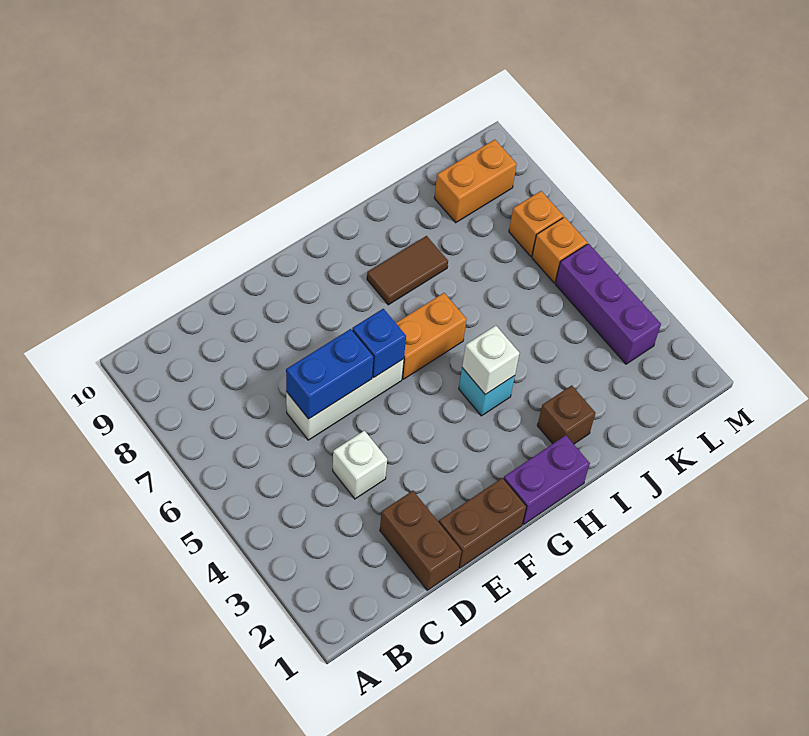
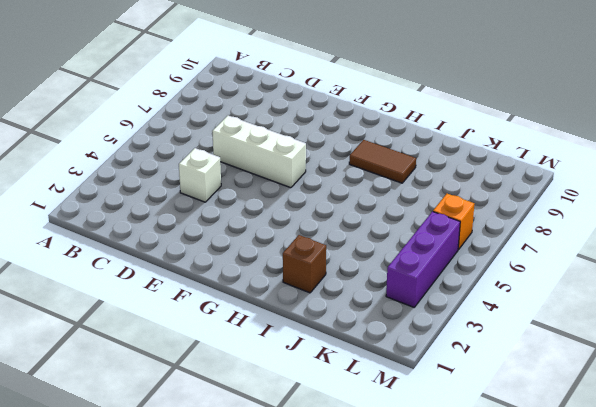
none -> brown 1x2 brick [380,491,461,590]
none -> brown 1x2 brick [439,478,526,568]
none -> purple 1x2 brick [503,435,590,525]

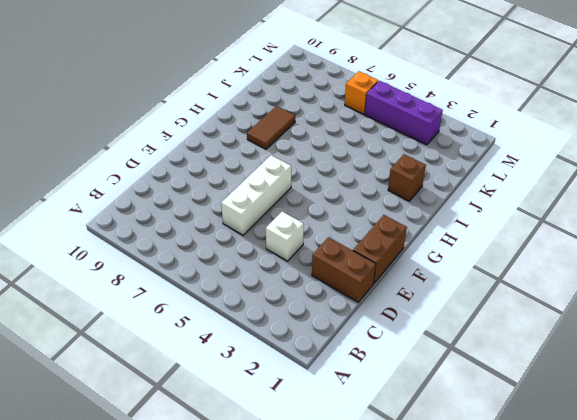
none -> purple 1x2 brick [503,435,590,525]
none -> orange 1x2 brick [396,293,467,379]
none -> cyan 1x1 brick [459,368,515,416]

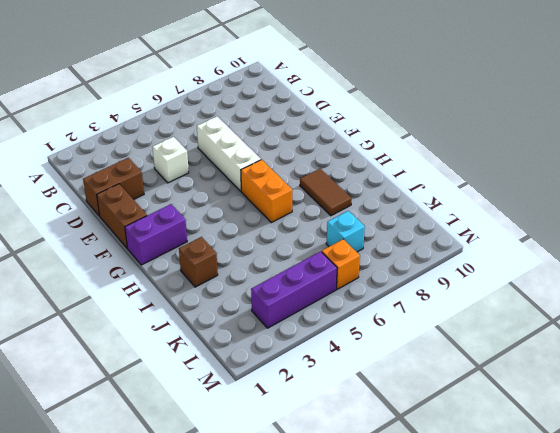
purple 1x2 brick [125,204,187,265] -> purple 1x2 brick turned to [503,435,590,525]
cyan 1x1 brick [326,211,365,252] -> cyan 1x1 brick moved to [459,368,515,416]
none -> orange 1x2 brick [434,140,517,223]
none -> orange 1x1 brick [509,191,564,256]
none -> blue 1x2 brick [286,329,374,419]

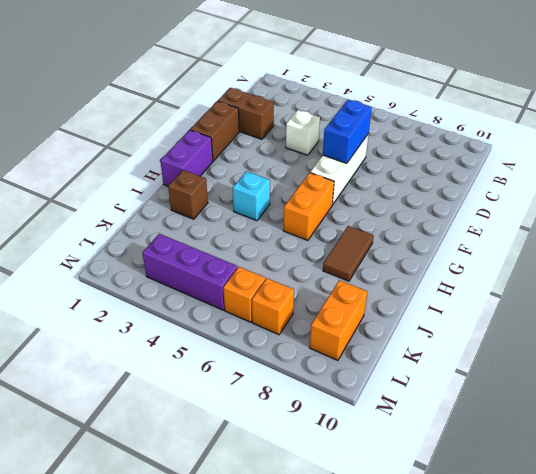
none -> blue 1x1 brick [352,309,406,377]
none -> white 1x1 brick [462,326,520,395]

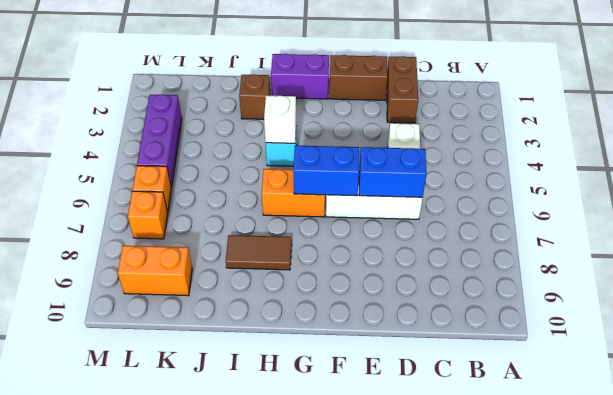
blue 1x2 brick [293,146,359,196] -> blue 1x1 brick [352,309,406,377]

